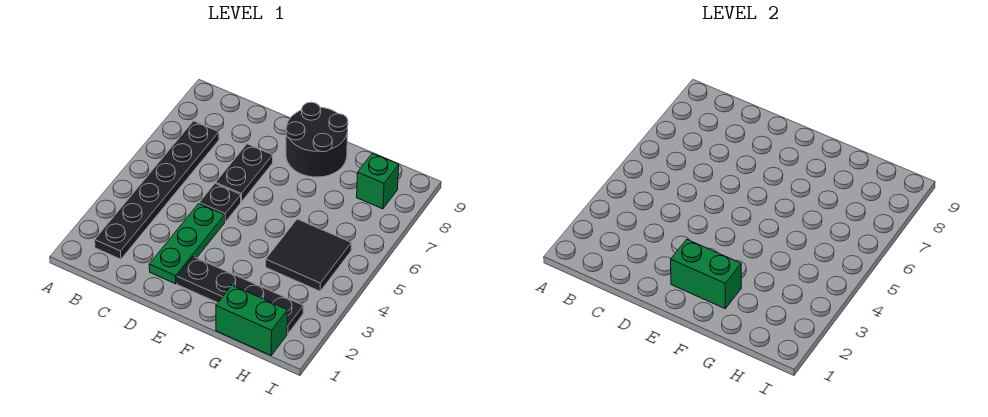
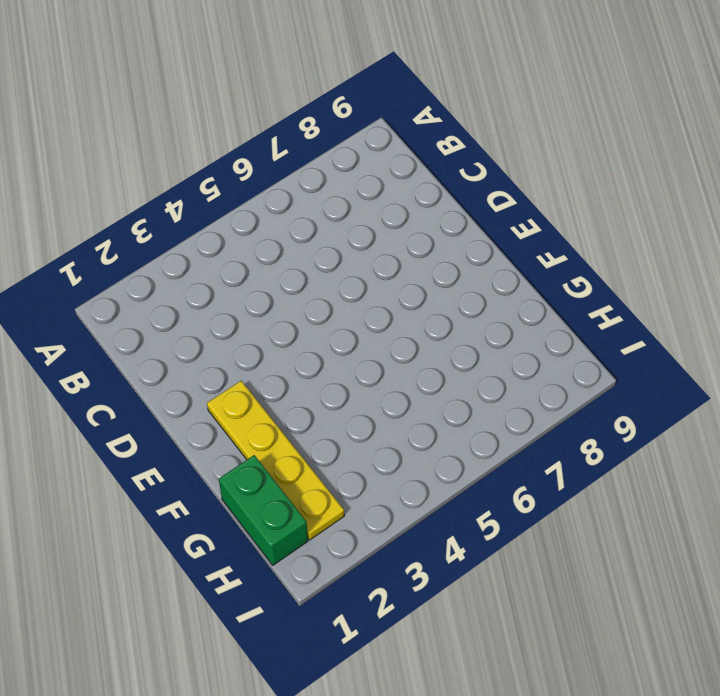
yellow 1x4 plate [207,381,344,540] -> black 1x4 plate [177,257,304,334]
none -> black 1x6 plate [95,121,219,259]
none -> green 1x3 plate [149,204,225,284]

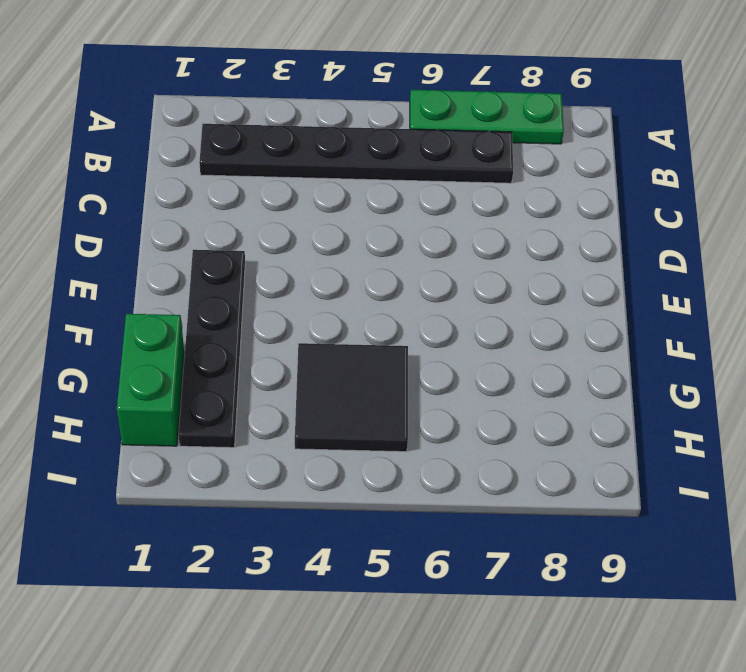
green 1x3 plate [410,90,564,144] -> green 1x3 plate moved to [149,204,225,284]
none -> black 1x1 plate [199,183,241,222]
none -> black 1x2 plate [216,144,273,202]

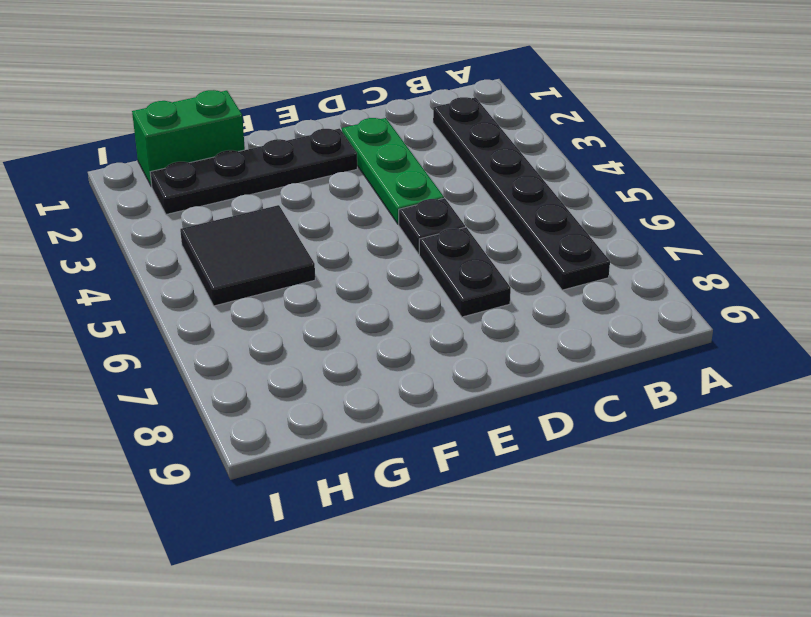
none -> black 2x2 round brick [286,102,348,177]
none -> green 1x1 brick [357,153,399,209]

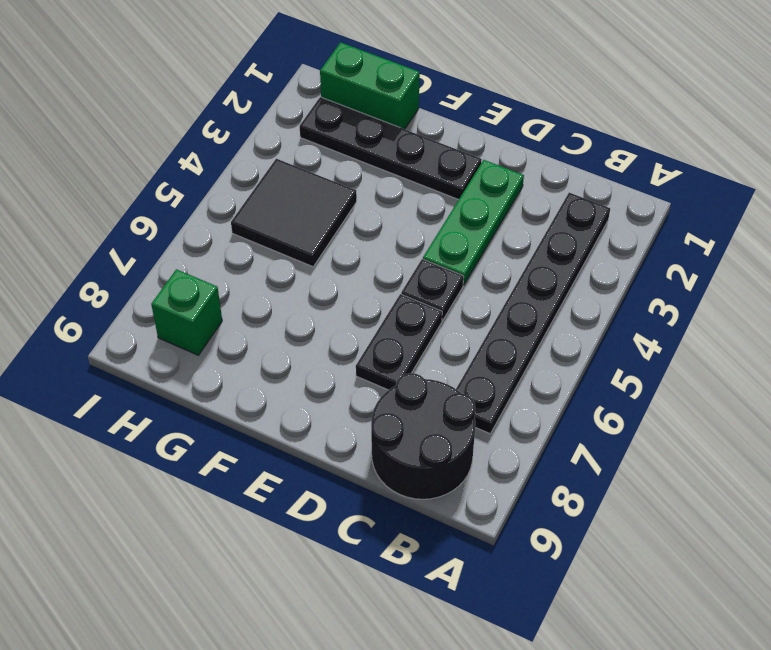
black 2x2 round brick [371,373,475,499] -> black 2x2 round brick moved to [286,102,348,177]
none -> green 1x2 brick [671,239,741,309]

